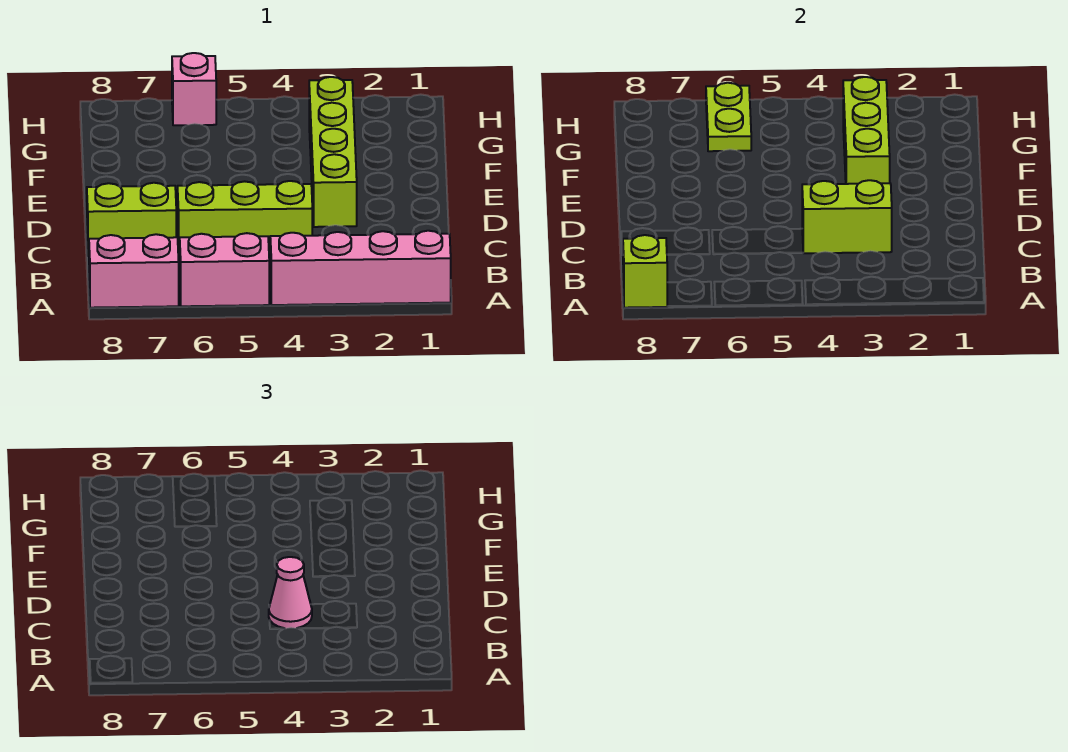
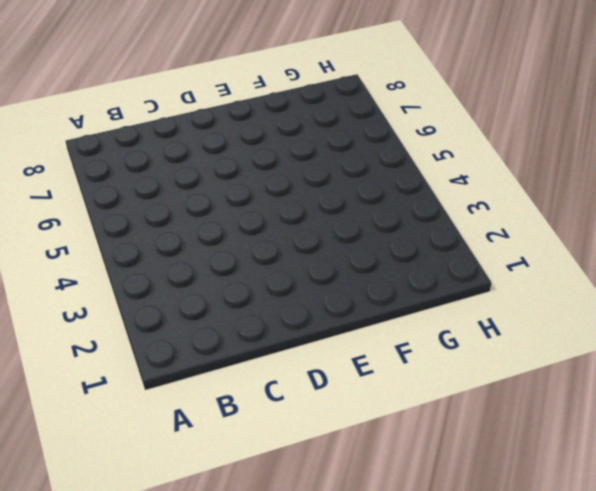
none -> pink 1x4 brick [270,231,451,305]
none -> pink 1x2 brick [180,233,269,306]
none -> pink 1x2 brick [89,234,179,308]

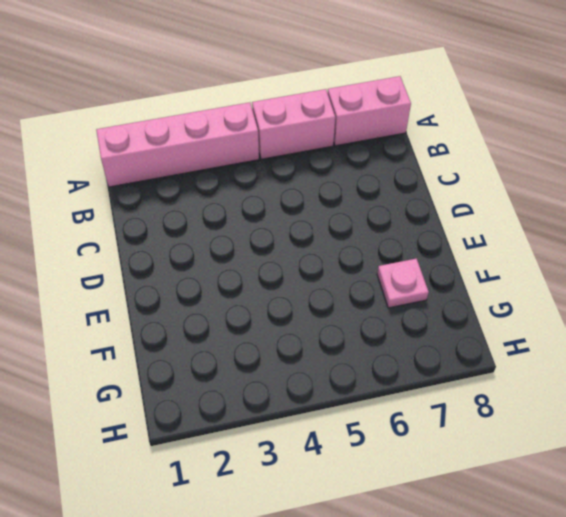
pink 1x1 plate [377,259,429,308] -> none
none -> lime 1x3 brick [178,181,312,255]
none -> lime 1x2 brick [87,183,176,256]
none -> lime 1x4 brick [309,77,357,227]

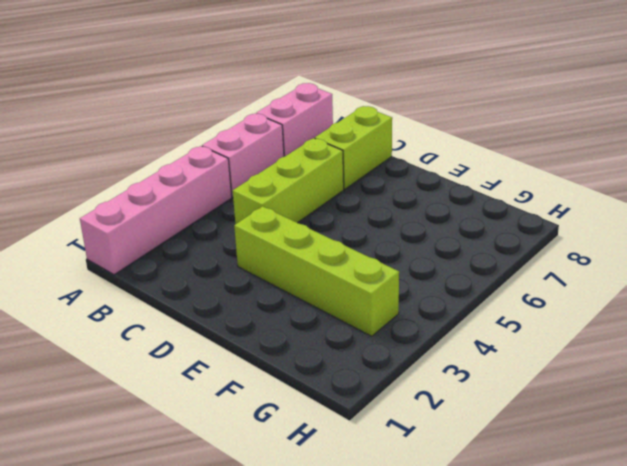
none -> pink 1x1 brick [172,53,216,125]
none -> lime 1x1 brick [623,235,668,308]
none -> lime 1x2 brick [802,180,892,253]

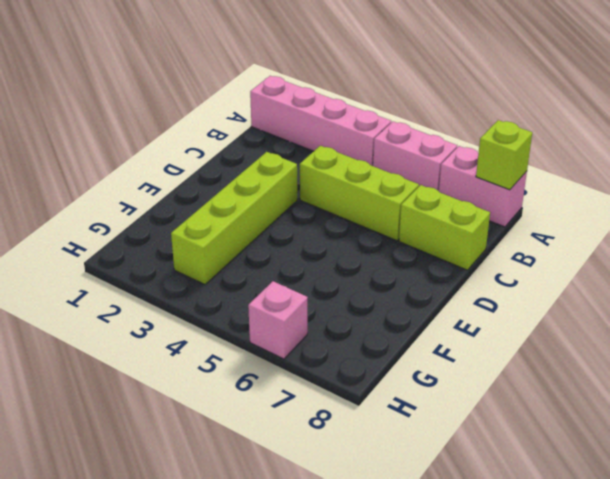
none -> lime 1x2 brick [802,180,892,253]
none -> lime 1x3 brick [843,77,890,184]
none -> lime 1x2 plate [706,83,751,151]

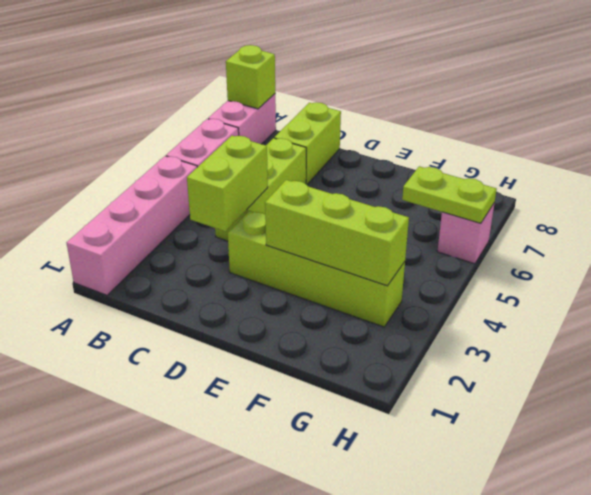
none -> pink 1x1 cone [269,557,312,628]

